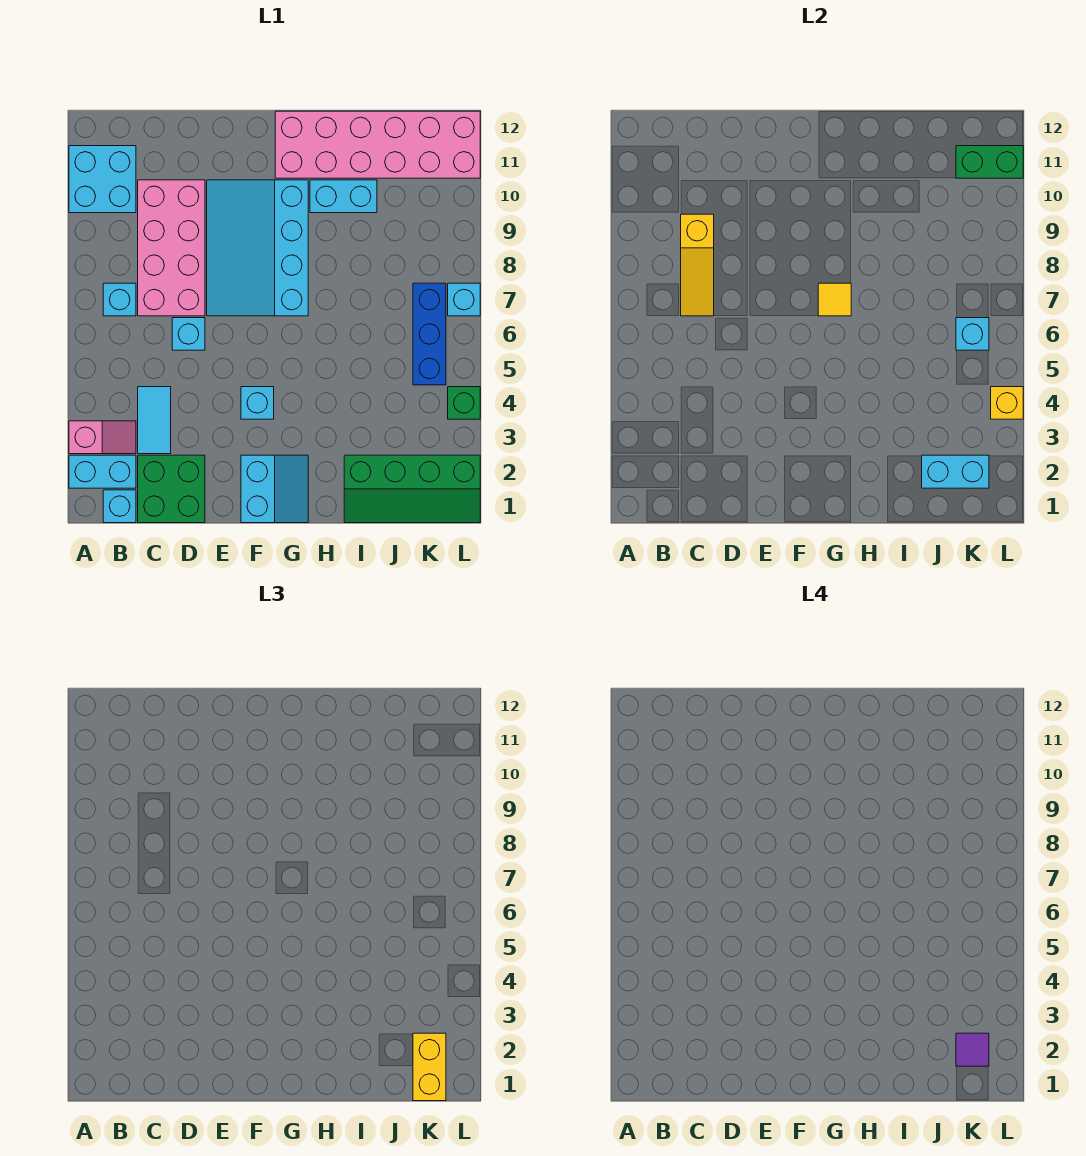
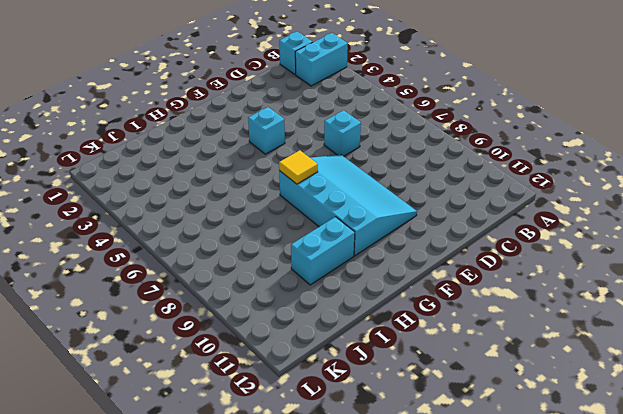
none -> pink 1x2 slope [69,421,136,454]
none -> cyan 2x2 brick [69,146,136,213]
none -> cyan 1x1 brick [103,283,136,316]

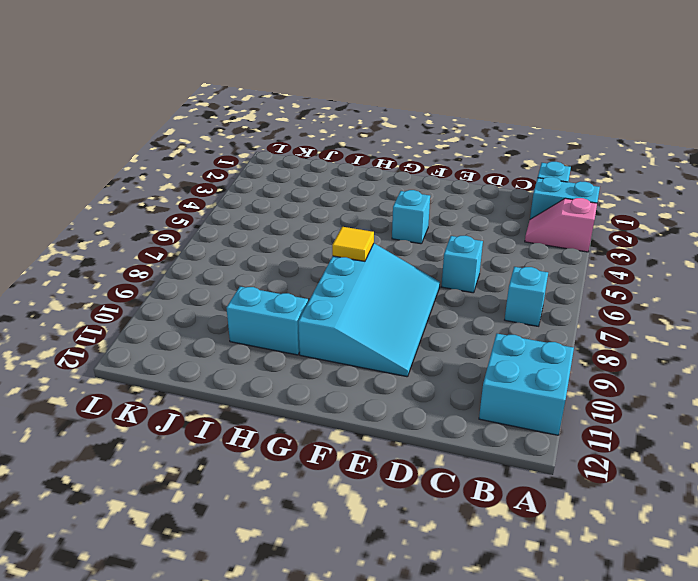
none -> green 2x2 brick [138,455,205,523]
none -> cyan 1x2 tile [138,387,171,454]
none -> pink 2x4 brick [138,180,205,316]

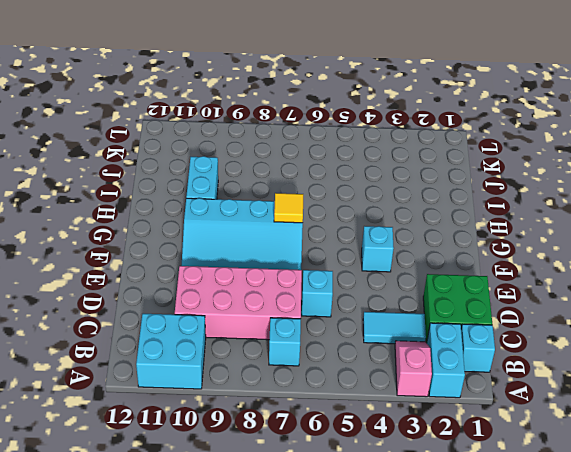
none -> cyan 2x2 slope [241,455,308,523]
none -> pink 2x6 brick [275,111,480,178]
none -> green 2x4 slope [344,455,480,523]

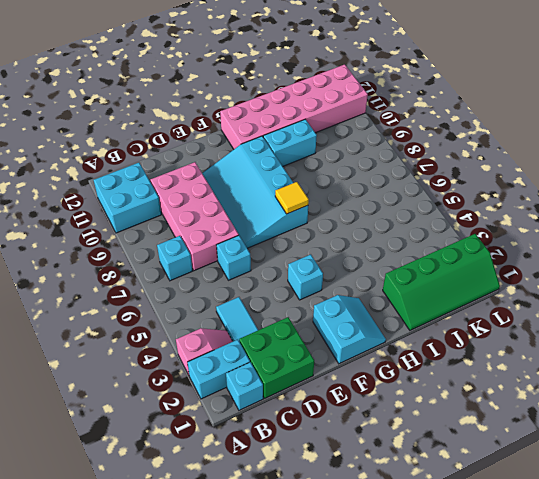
none -> blue 1x3 brick [413,283,446,385]
none -> green 1x1 brick [448,387,480,419]
none -> cyan 1x1 brick [448,283,480,316]

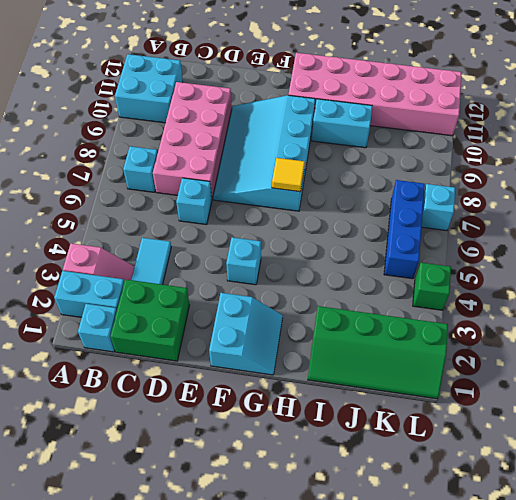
none -> yellow 1x3 slope [681,214,714,316]
none -> cyan 1x2 brick [922,455,989,488]
none -> cyan 1x1 brick [956,318,989,350]

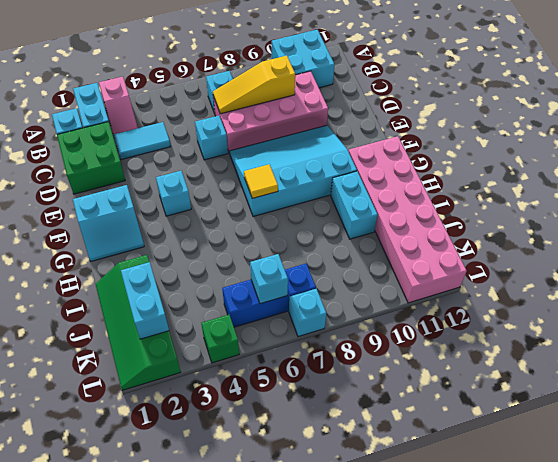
none -> green 1x2 brick [956,146,1023,178]
none -> yellow 1x1 brick [991,387,1023,419]
none -> yellow 1x2 brick [413,1033,446,1101]

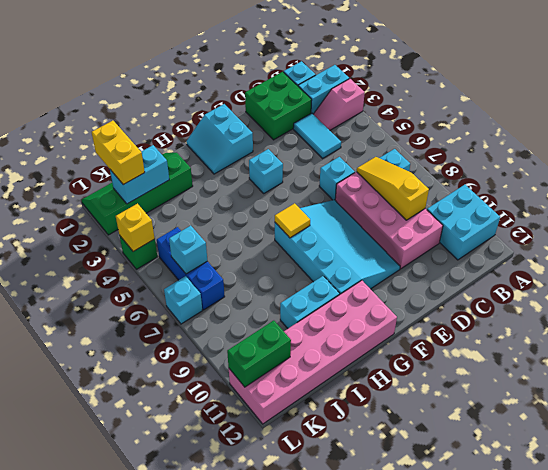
none -> purple 1x1 tile [956,1033,989,1066]

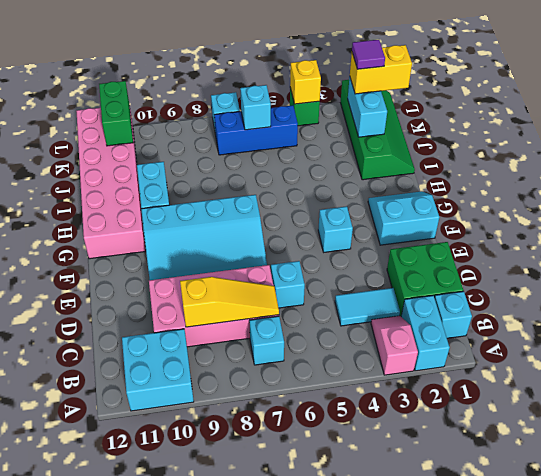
none -> yellow 1x1 tile [818,283,851,316]

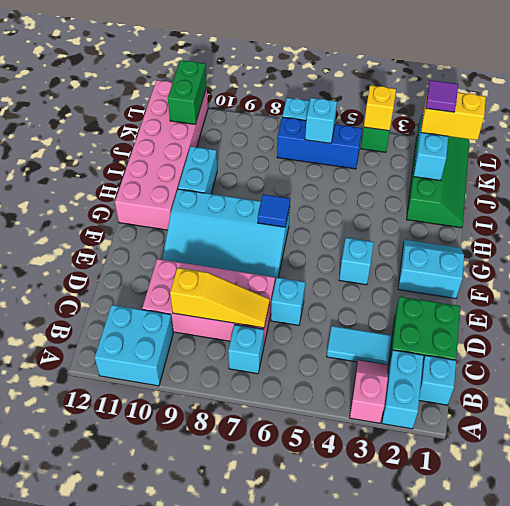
blue 1x1 tile [258,194,290,227] -> yellow 1x1 tile [818,283,851,316]

